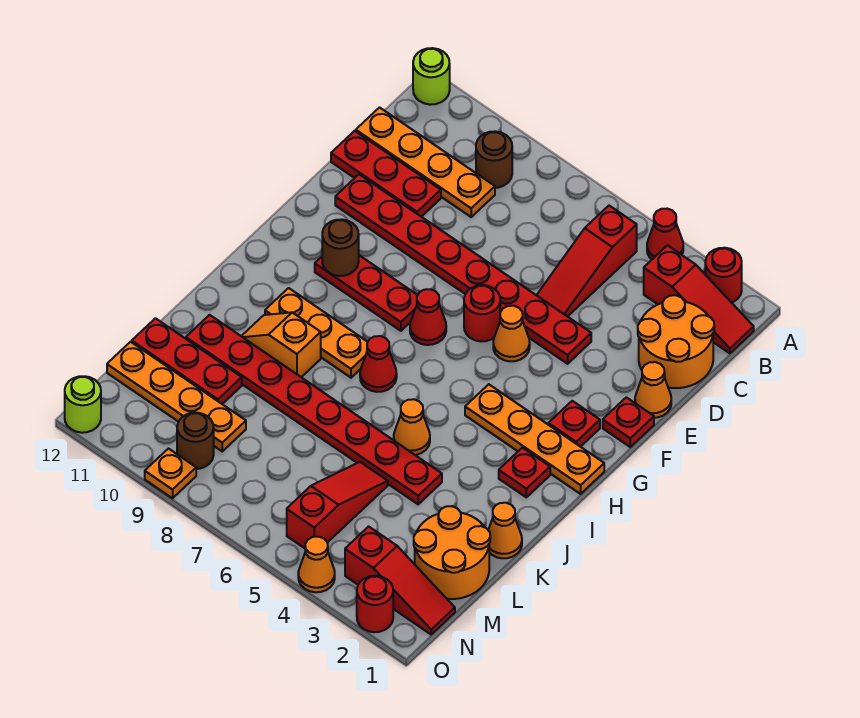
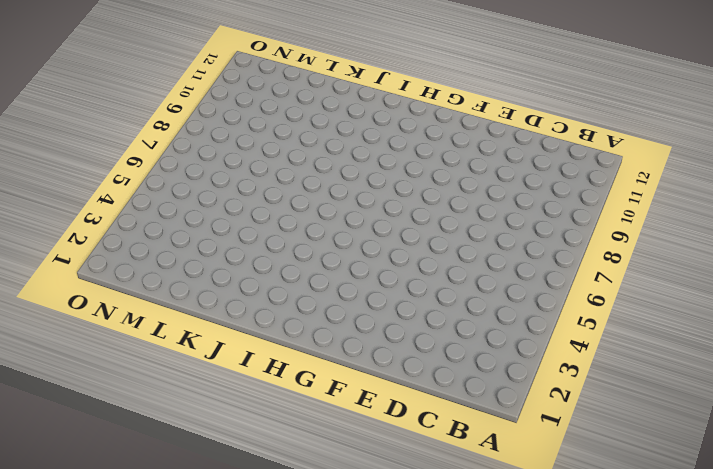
none -> red 1x1 round brick [705,248,742,303]
none -> red 1x1 cone [647,209,683,259]
none -> lime 1x1 round brick [413,48,450,105]
none -> red 1x3 slope [644,245,754,353]

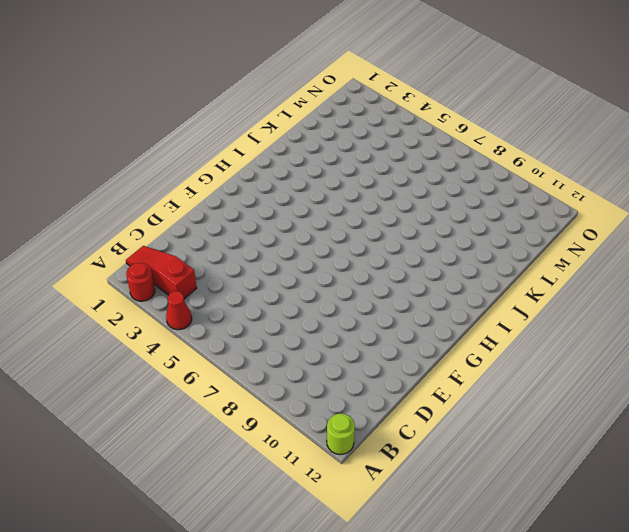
none -> red 1x3 slope [537,206,637,317]
none -> brown 1x1 round brick [476,131,512,188]
none -> orange 2x2 round brick [638,295,714,388]
none -> orange 1x4 plate [356,108,495,217]

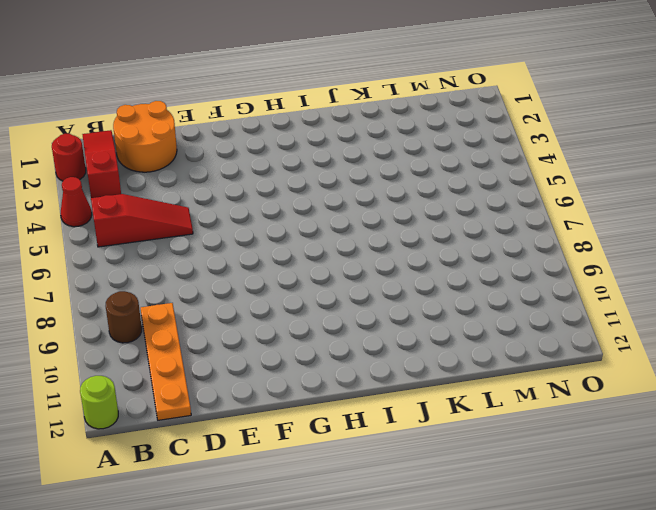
none -> red 1x3 plate [331,131,441,217]
none -> orange 1x1 cone [635,362,671,418]
none -> red 1x8 plate [335,175,591,364]
none -> red 1x1 plate [603,397,654,447]

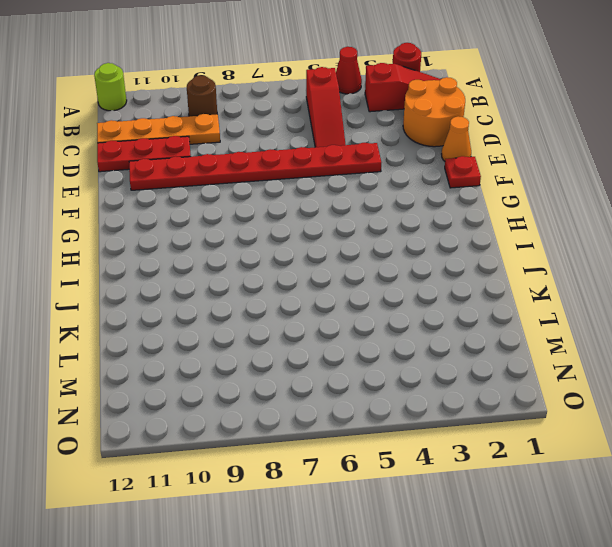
none -> orange 1x1 cone [493,306,530,361]
none -> red 1x1 round brick [464,285,500,341]
none -> red 1x1 plate [548,401,600,447]
none -> red 1x1 cone [410,289,446,345]

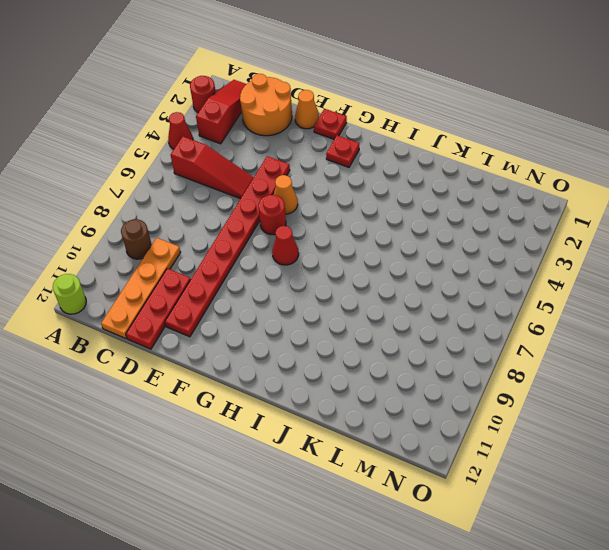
none -> red 1x3 plate [315,255,417,331]
none -> orange 1x4 plate [465,384,604,494]
none -> red 1x1 plate [499,448,550,497]
none -> red 1x1 cone [360,336,397,392]

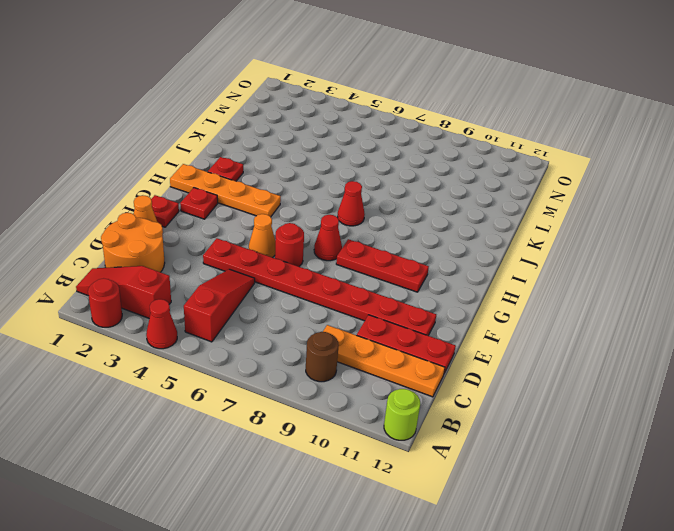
none -> orange 1x3 plate [265,288,368,378]
none -> orange 1x1 cone [394,399,430,455]
none -> orange 1x2 slope [241,312,321,377]
none -> orange 1x1 cone [488,503,522,558]

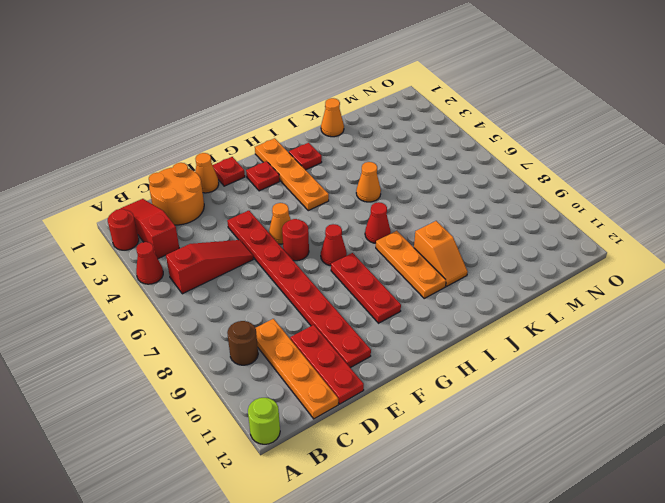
none -> red 1x8 plate [186,315,442,504]
none -> orange 2x2 round brick [414,506,490,599]
none -> red 1x3 slope [287,462,388,548]
none -> red 1x3 plate [132,318,242,404]

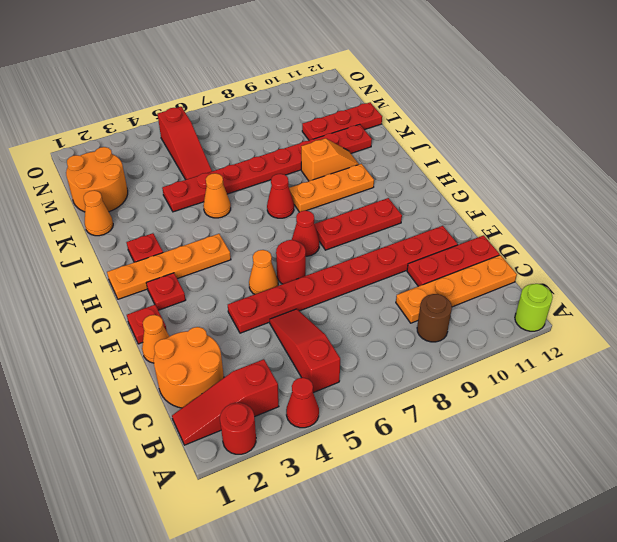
none -> orange 1x4 plate [107,342,246,451]
none -> red 1x3 slope [345,526,455,634]
none -> brown 1x1 round brick [177,413,214,469]
none -> red 1x1 round brick [357,576,393,632]

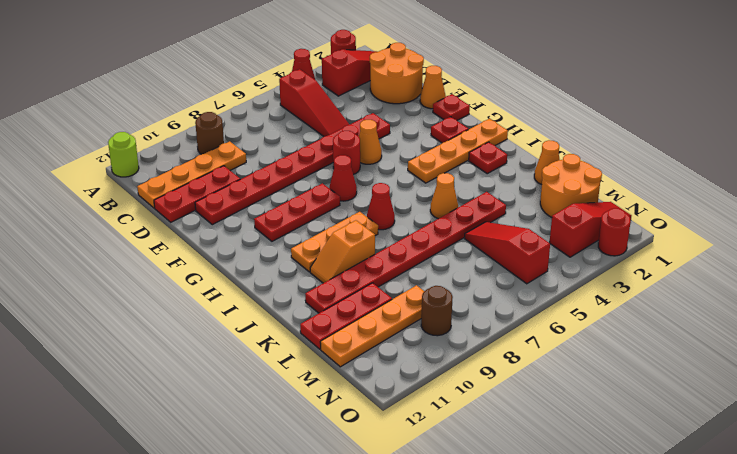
none -> orange 1x1 cone [298,537,335,592]
none -> orange 1x1 plate [145,449,196,498]
none -> lime 1x1 round brick [65,376,101,433]
none -> brown 1x1 round brick [322,219,359,276]

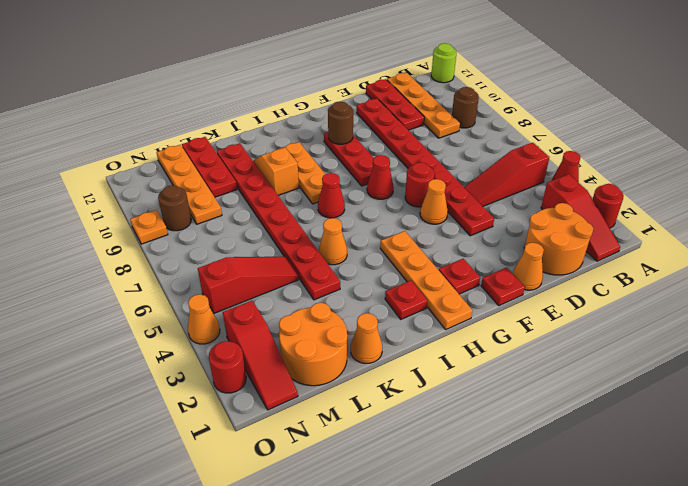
none -> lime 1x1 round brick [65,376,101,433]

